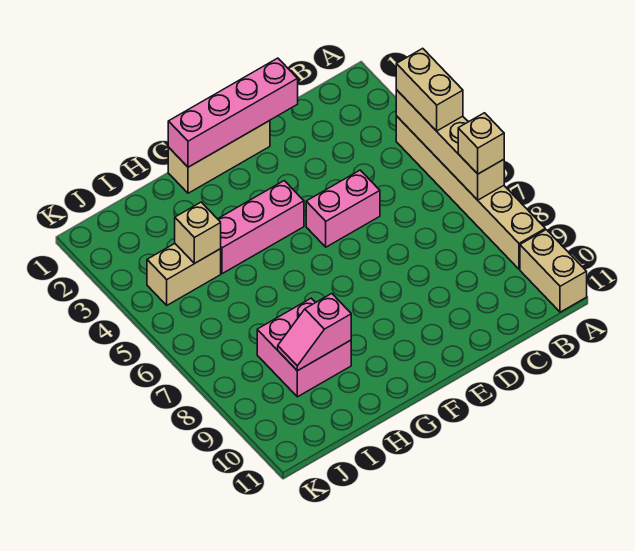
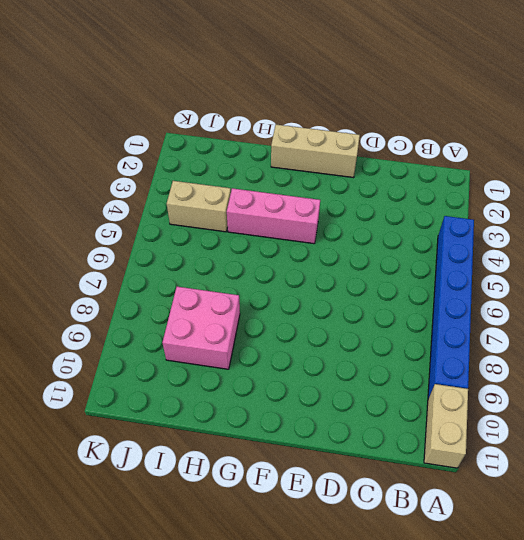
blue 1x6 brick [428,216,474,399] -> tan 1x6 brick [396,116,545,269]
none -> pink 1x2 brick [306,170,380,247]
none -> tan 1x4 brick [396,90,504,200]
none -> pink 1x4 brick [168,58,298,167]

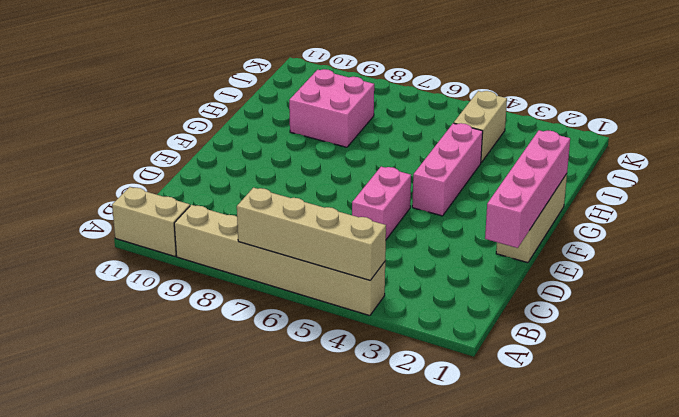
none -> pink 1x2 slope [278,294,351,371]
none -> tan 1x1 brick [175,202,221,264]
none -> tan 1x2 brick [396,48,463,131]

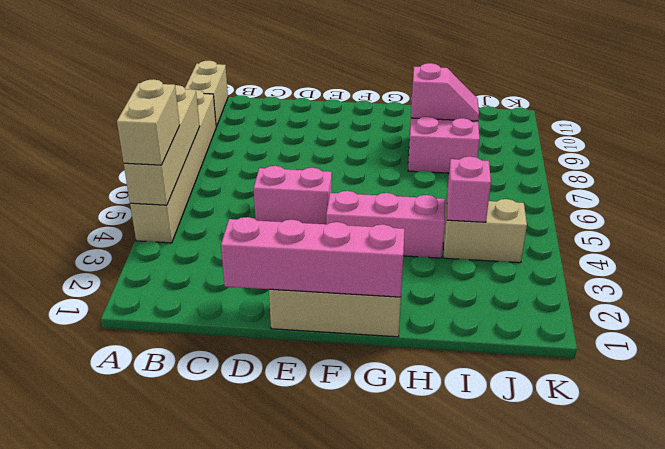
pink 1x1 brick [447,156,491,222] -> tan 1x1 brick [175,202,221,264]
none -> tan 1x1 brick [458,113,504,174]

